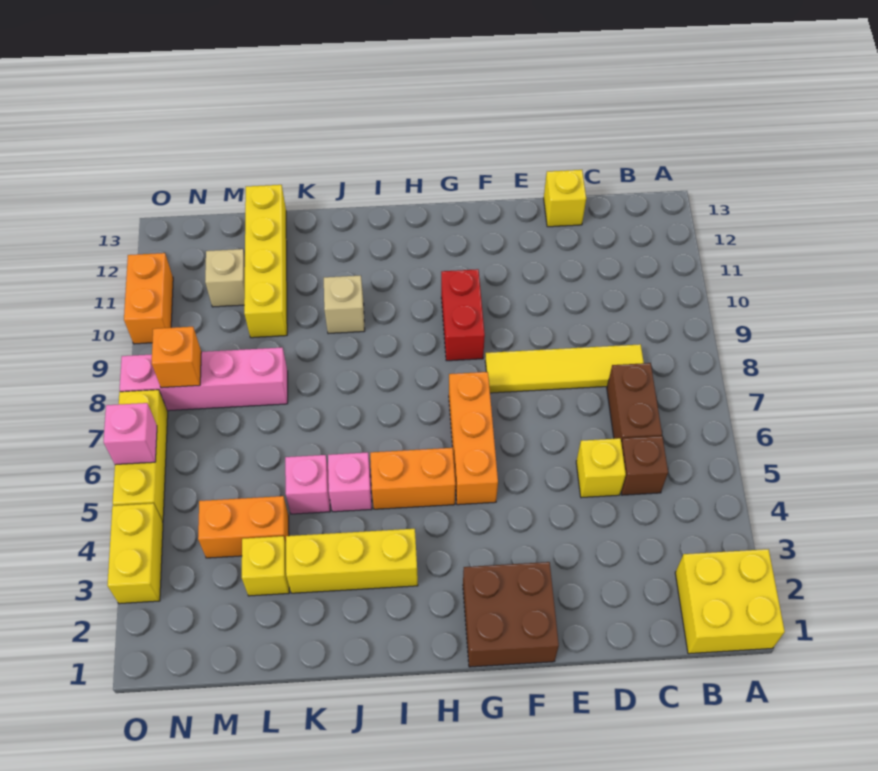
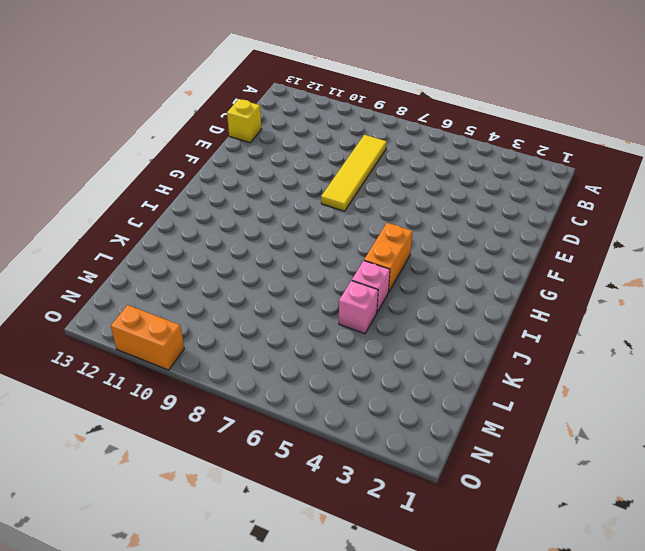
none -> yellow 2x2 brick [675,549,785,654]
none -> brown 1x1 brick [621,436,668,495]
none -> brown 1x2 brick [607,363,662,442]

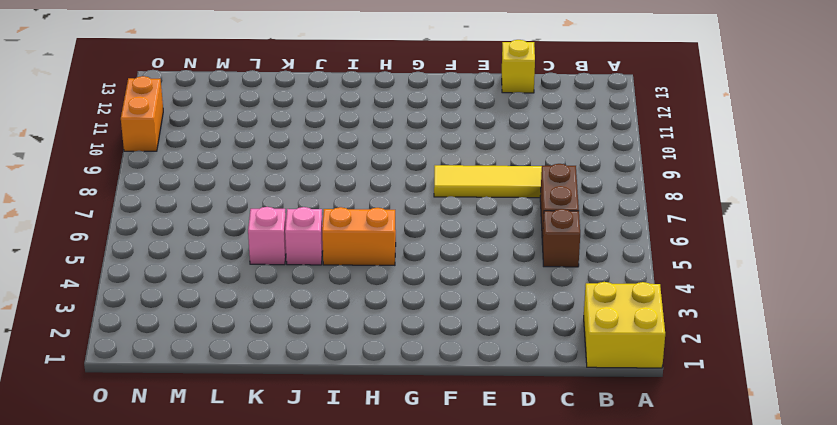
none -> yellow 1x1 brick [576,438,626,498]
none -> brown 2x2 brick [463,562,559,667]
none -> orange 1x3 brick [449,372,498,505]

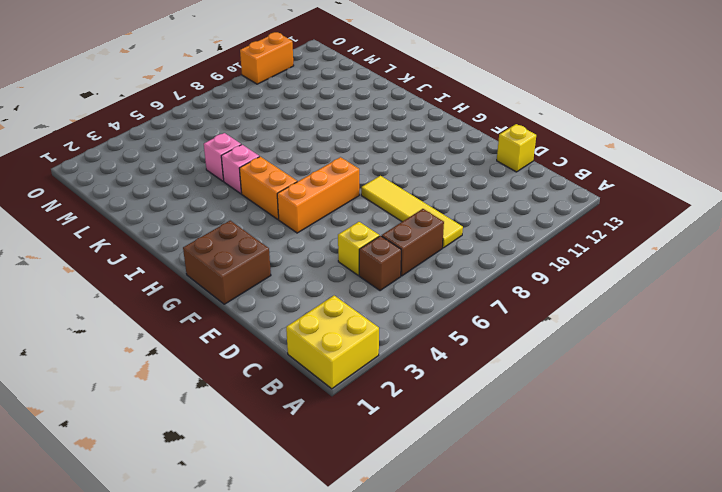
none -> red 1x2 brick [441,269,485,361]
none -> yellow 1x3 brick [286,529,418,593]
none -> tan 1x1 brick [324,276,365,334]

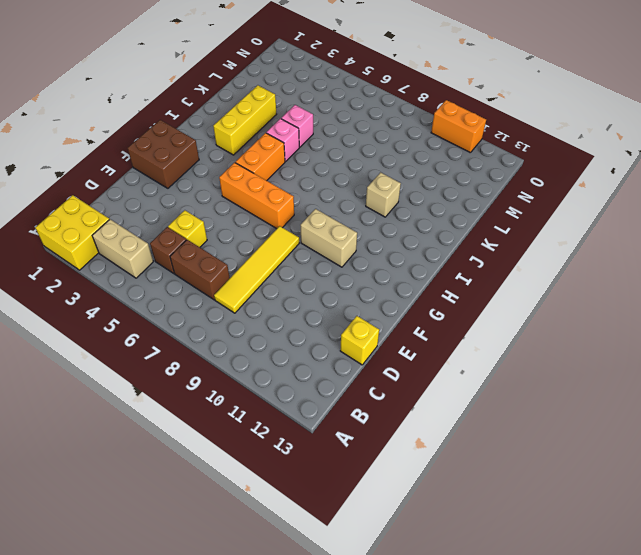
tan 1x2 brick [92,219,153,278] -> none
tan 1x2 brick [301,209,357,267] -> red 1x2 brick [441,269,485,361]
none -> yellow 1x1 brick [242,536,289,596]
none -> orange 1x2 brick [198,496,289,558]
none -> pink 1x4 brick [120,348,288,411]

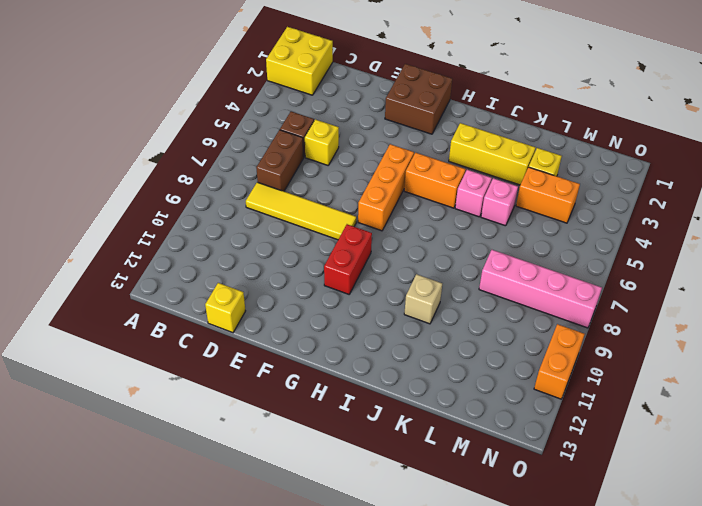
none -> yellow 1x4 brick [244,185,287,338]
none -> tan 1x1 brick [205,249,245,307]
none -> yellow 1x2 brick [107,503,163,604]

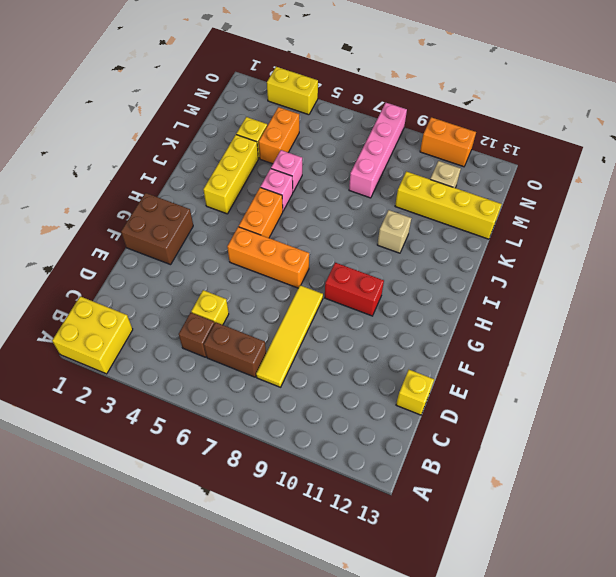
none -> yellow 1x3 brick [113,390,168,522]
none -> orange 1x1 brick [152,327,201,388]
none -> pink 1x1 brick [104,403,157,465]

